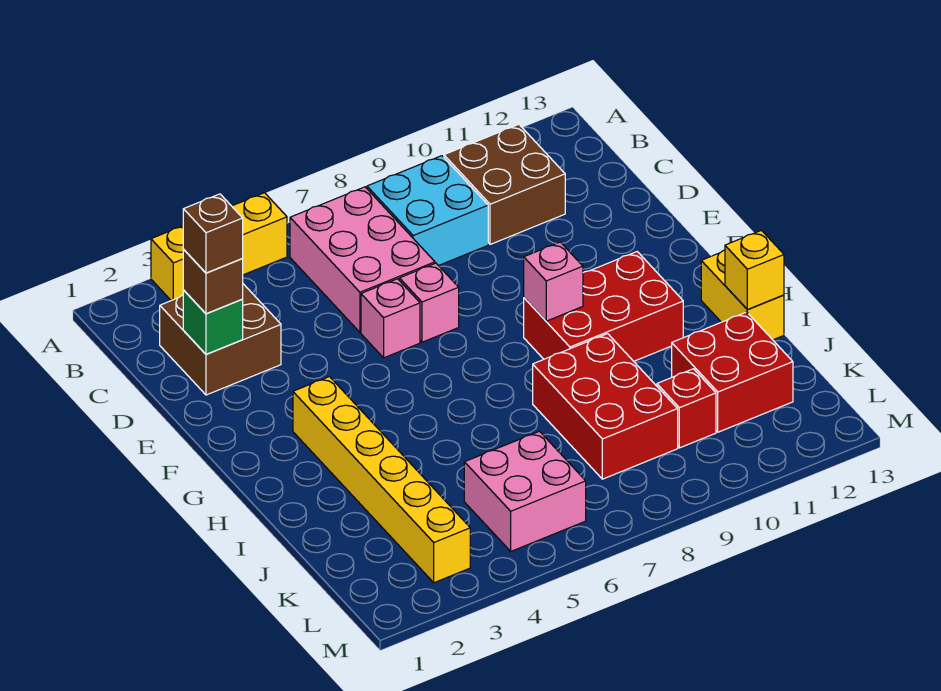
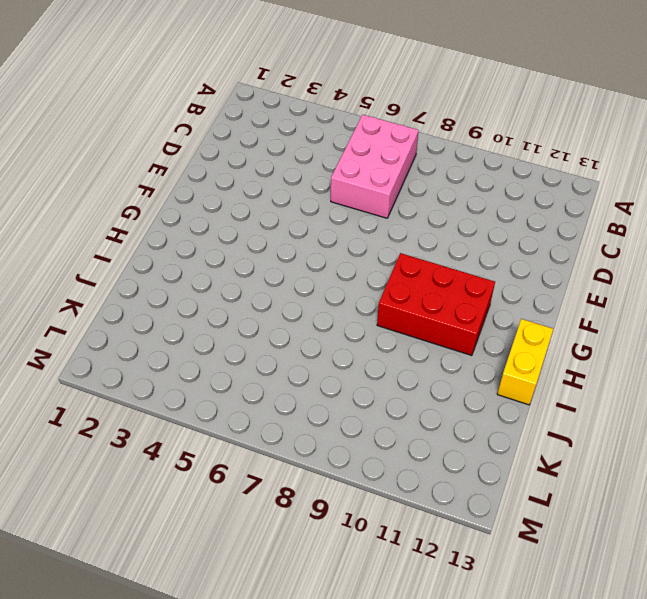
none -> yellow 1x3 brick [151,193,287,301]
none -> cyan 2x2 brick [367,156,488,266]
none -> brown 2x2 brick [444,124,565,244]

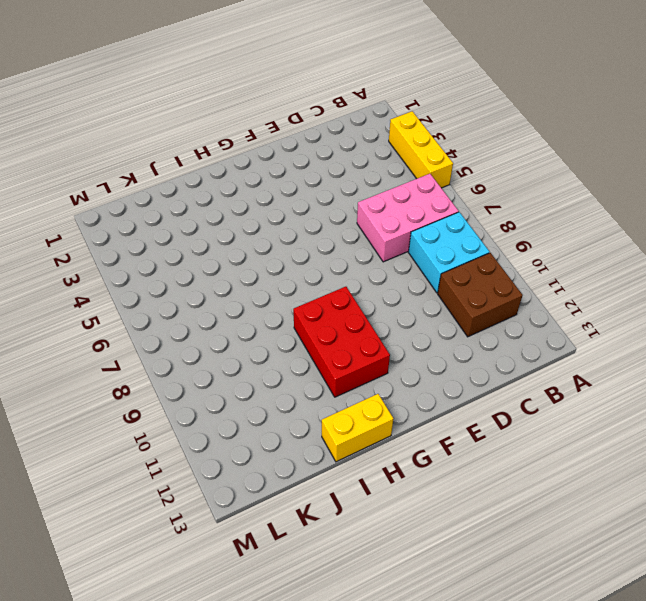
none -> brown 2x2 brick [160,284,281,395]
none -> pink 1x1 brick [361,279,420,358]
none -> pink 1x1 brick [399,263,459,342]

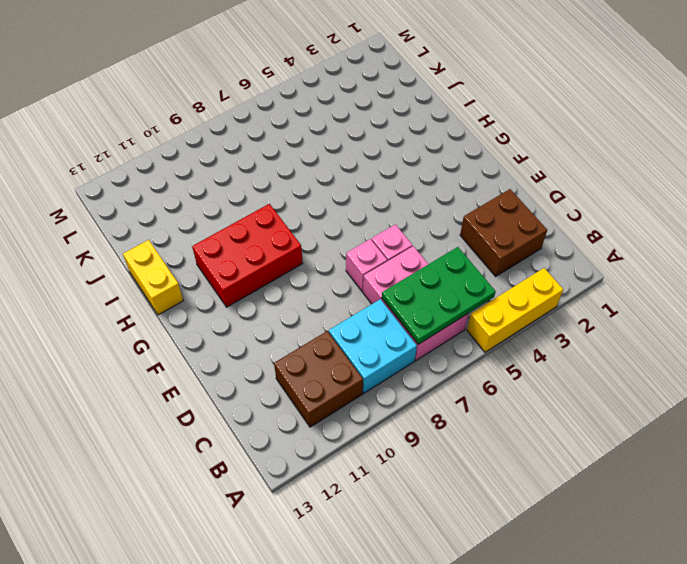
green 2x3 plate [382,247,496,344] -> none
none -> yellow 1x6 brick [293,377,470,583]
none -> red 2x3 brick [533,334,678,479]
none -> red 2x2 brick [672,312,793,432]

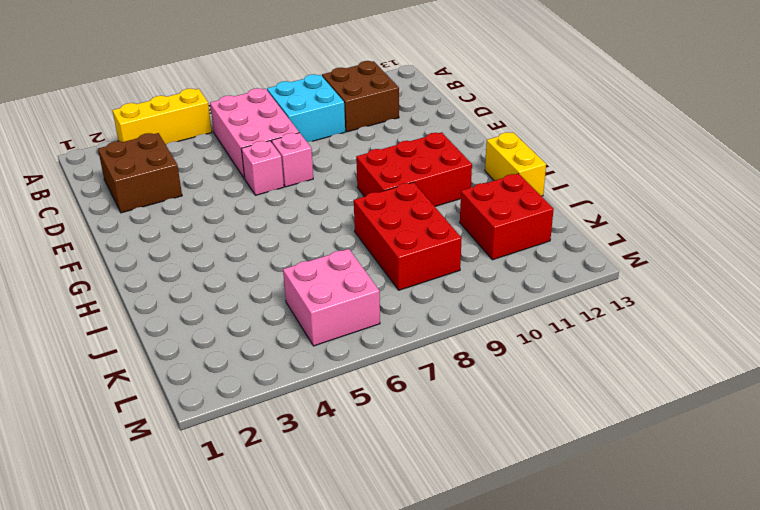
none -> yellow 1x6 brick [293,377,470,583]
none -> red 1x1 brick [657,369,716,448]
none -> green 1x1 brick [183,290,243,354]

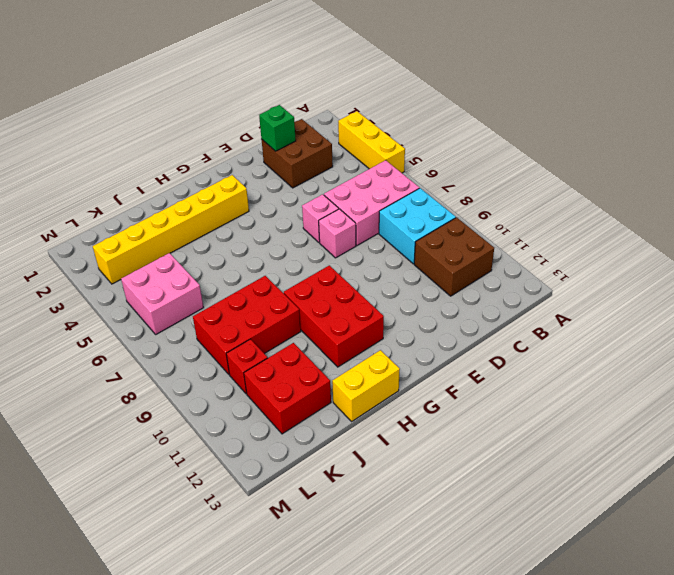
none -> pink 1x1 brick [524,242,583,321]
none -> yellow 1x1 brick [725,230,784,309]
none -> brown 1x1 brick [183,250,243,314]

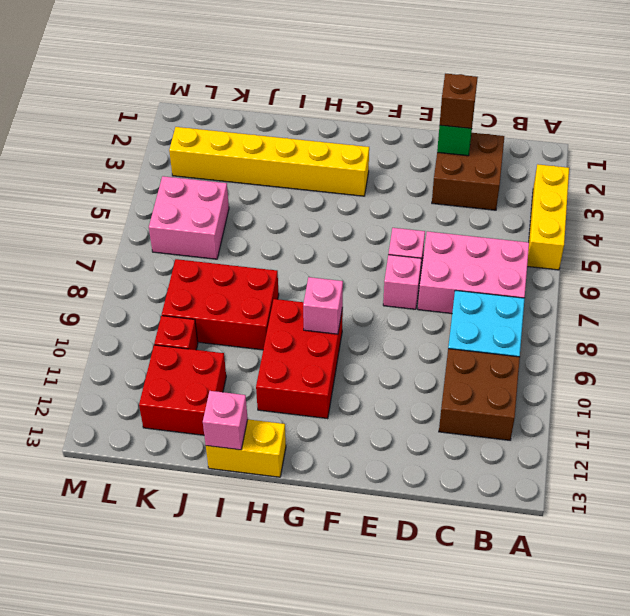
pink 1x1 brick [203,391,248,450] -> yellow 1x1 brick [725,230,784,309]
none -> brown 1x1 brick [183,194,243,273]

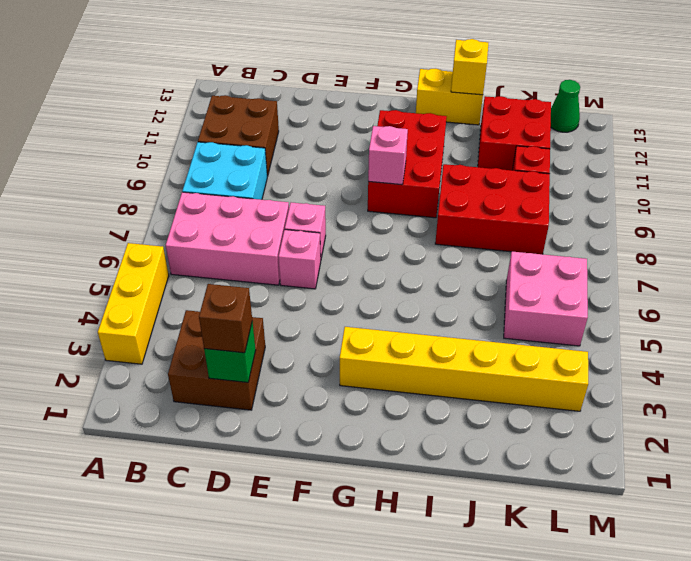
green 1x1 cone [551,80,580,132] -> none
none -> brown 1x1 brick [183,194,243,273]

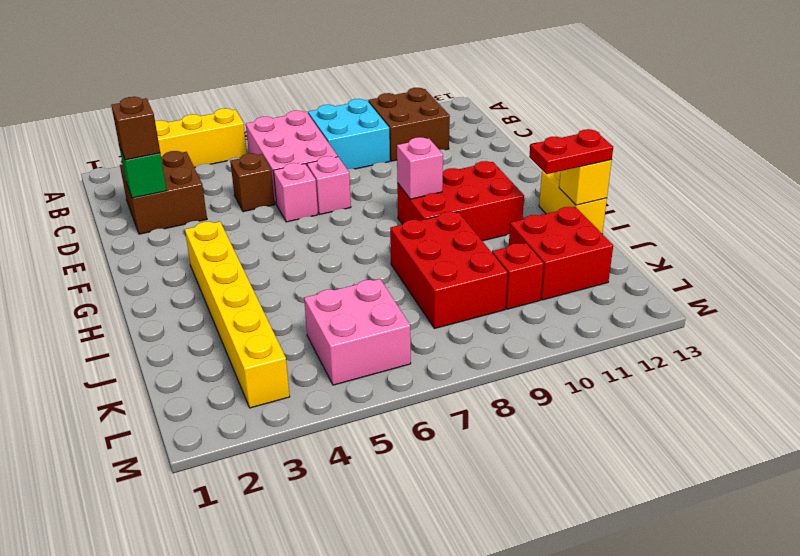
brown 1x1 brick [230,153,275,212] -> brown 1x1 brick moved to [183,194,243,273]
red 1x2 plate [529,129,613,174] -> none

